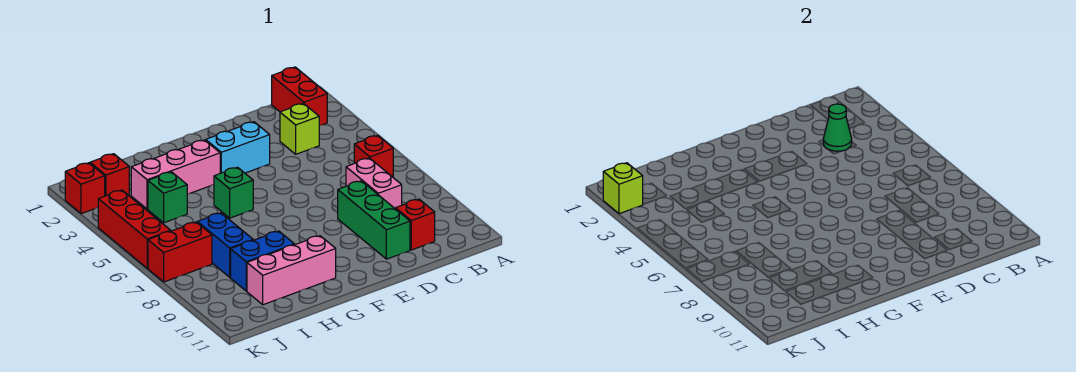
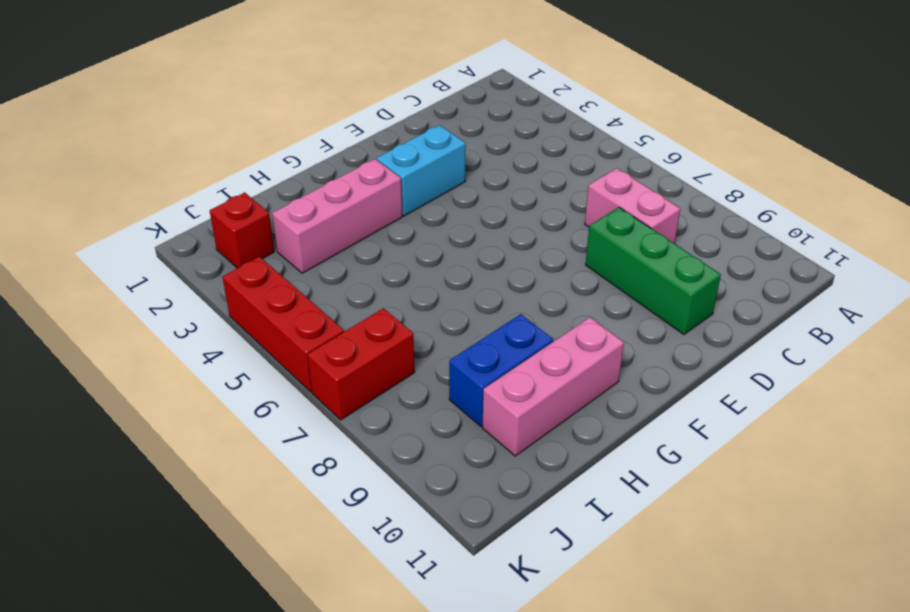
none -> red 1x2 brick [272,67,327,125]
none -> red 1x1 brick [354,135,393,177]
none -> lime 1x1 brick [280,103,319,154]

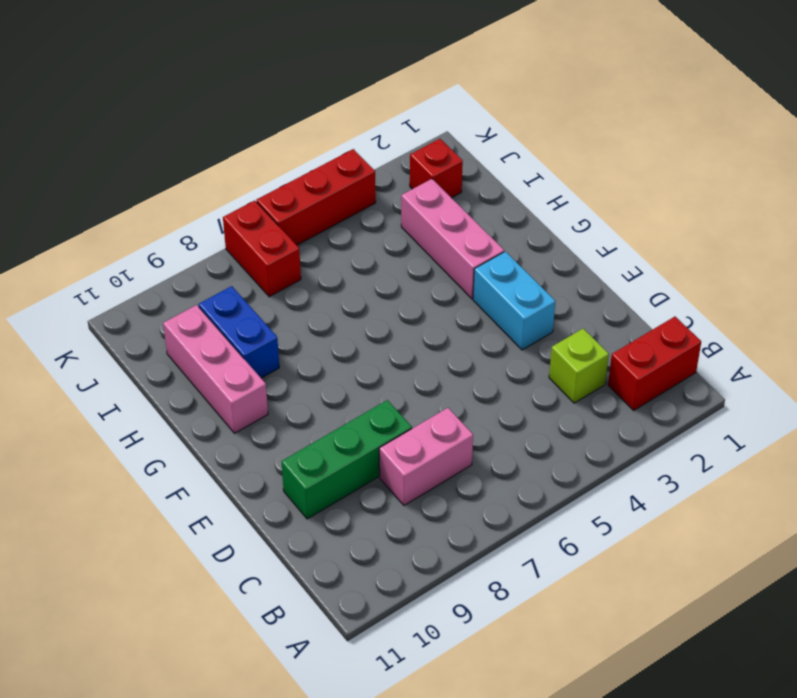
none -> red 1x1 brick [354,135,393,177]
none -> red 1x1 brick [396,199,435,250]
none -> green 1x1 brick [214,167,253,218]

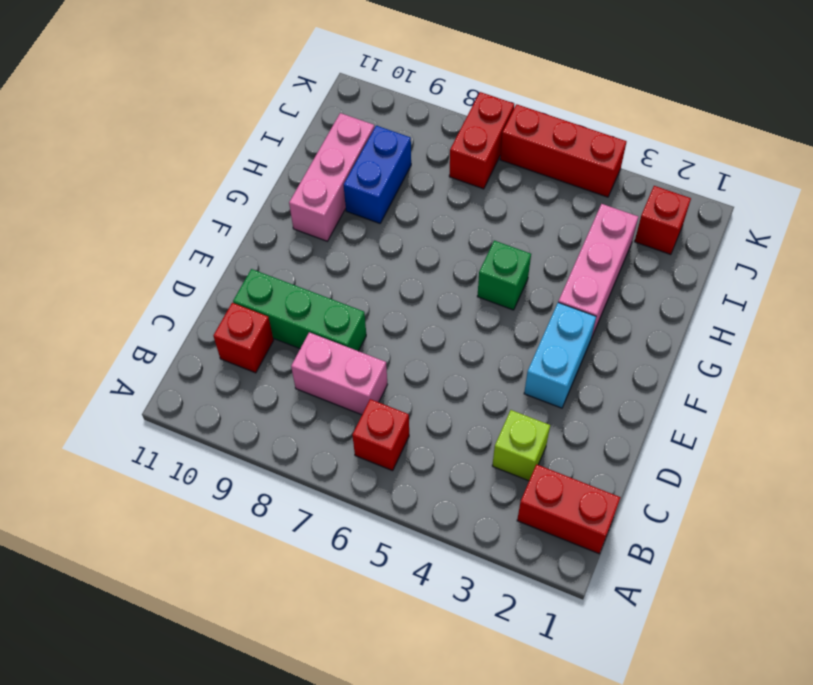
none -> green 1x1 brick [148,172,187,223]
none -> blue 1x2 brick [197,213,253,277]
none -> red 1x1 brick [65,163,105,214]

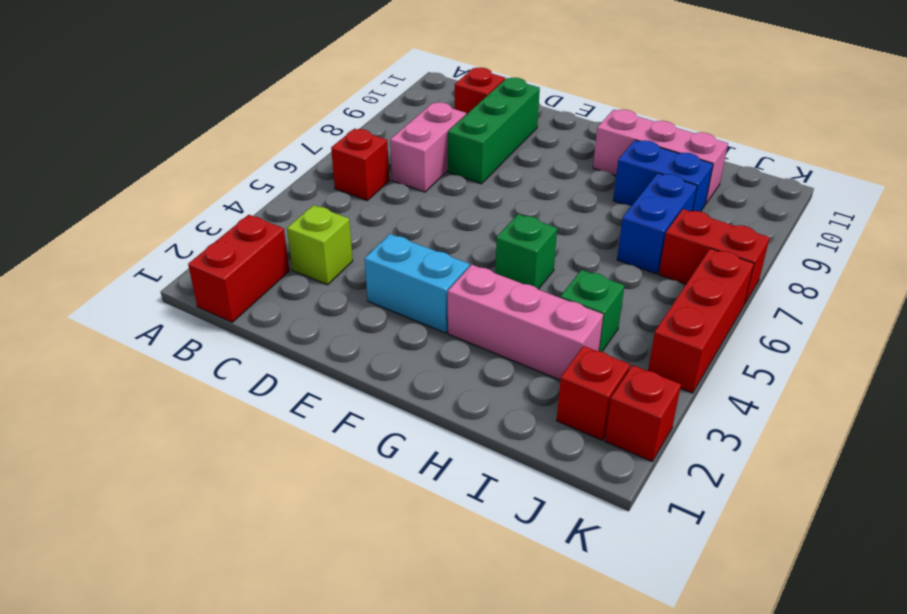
none -> green 1x1 cone [823,104,852,151]
none -> lime 1x1 brick [603,163,643,214]

